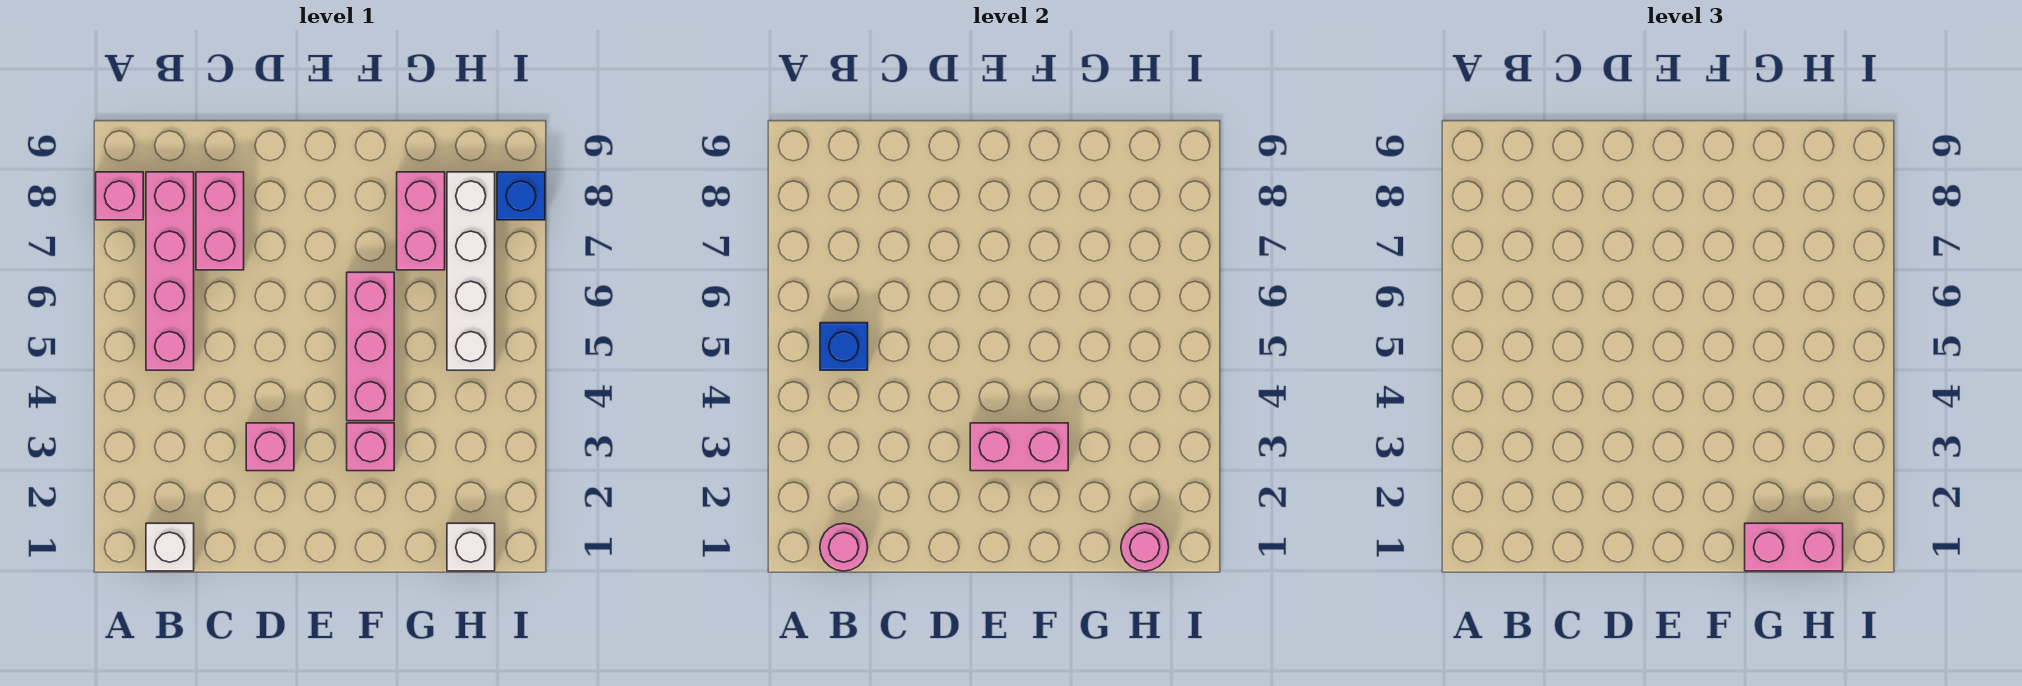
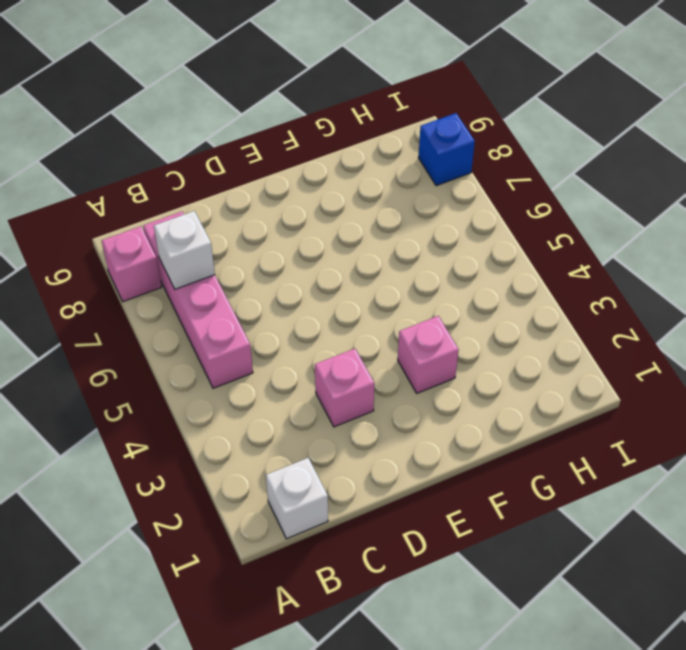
white 1x1 brick [154,211,215,289] -> white 1x1 brick moved to [447,523,495,571]
none -> pink 1x2 brick [196,172,244,270]
none -> pink 1x3 brick [347,272,394,421]
none -> pink 1x2 brick [397,172,445,270]

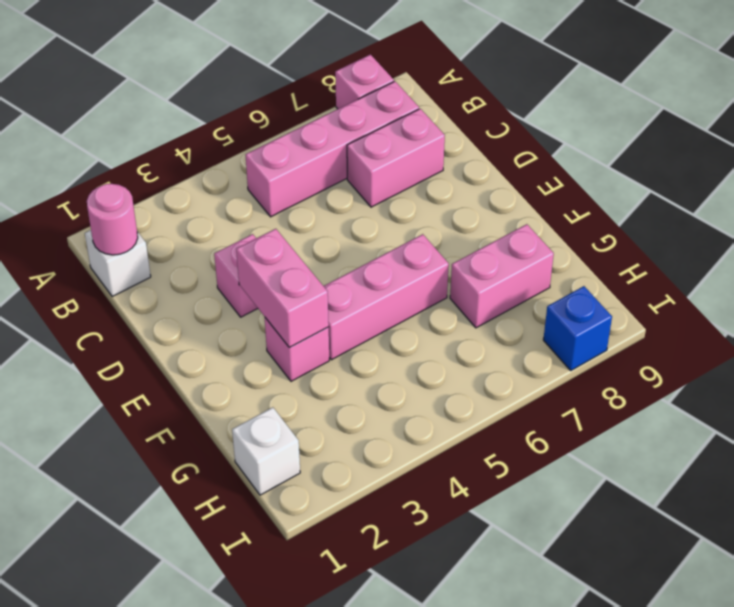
none -> white 1x4 brick [447,172,495,370]
none -> blue 1x1 brick [820,323,868,370]
none -> pink 1x1 round brick [1121,523,1169,571]

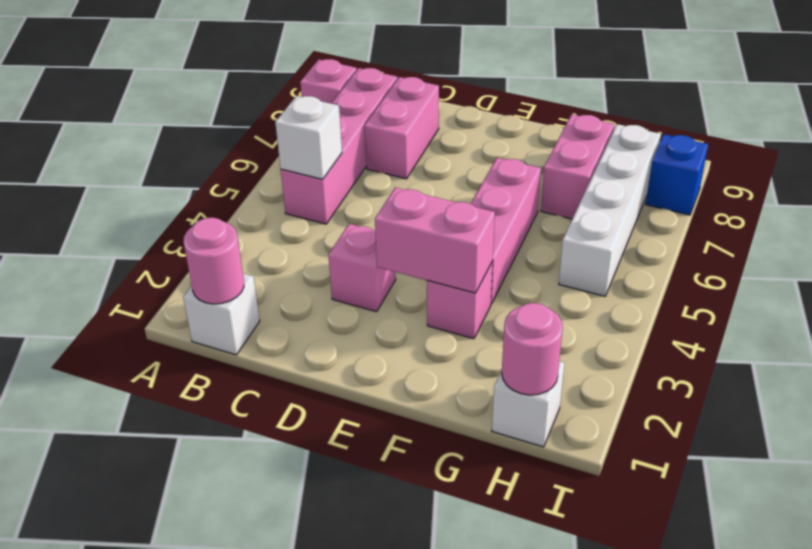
white 1x1 brick [275,96,342,179] -> blue 1x1 brick [820,323,868,370]
none -> pink 1x2 brick [1745,523,1843,571]

